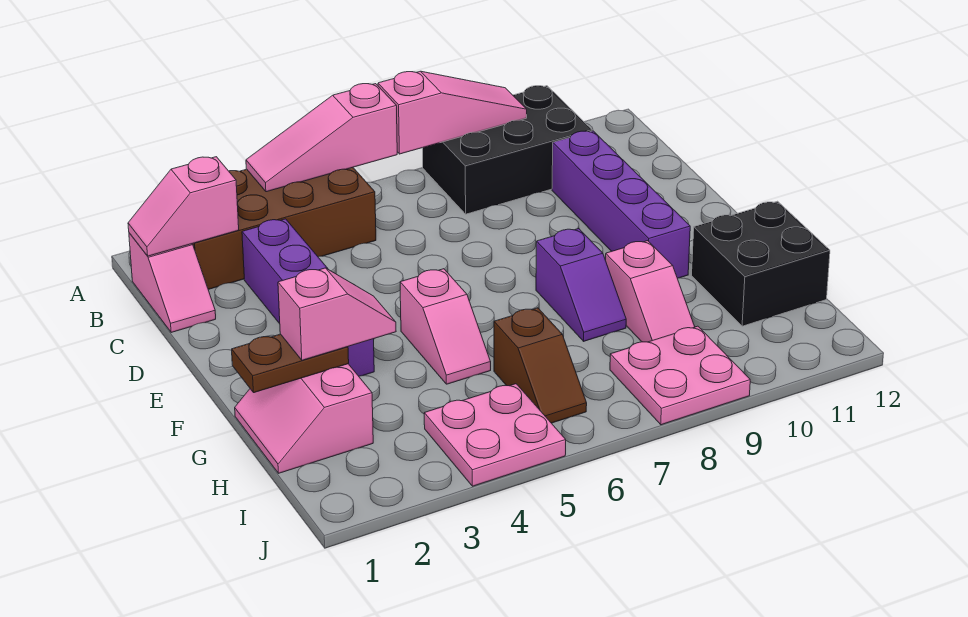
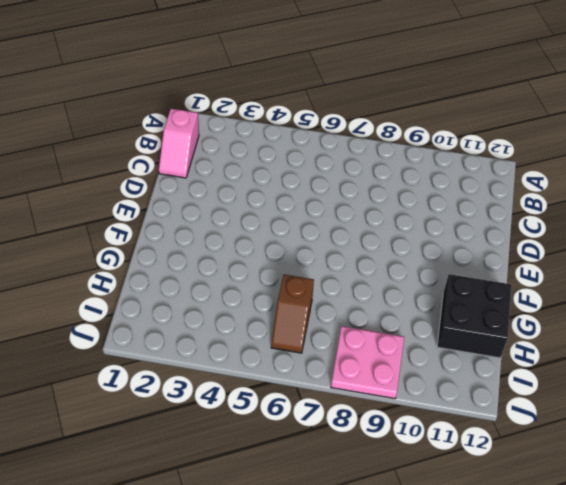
none -> brown 2x4 brick [193,167,376,289]
none -> black 2x3 brick [423,86,592,214]
none -> purple 1x4 brick [242,219,374,376]

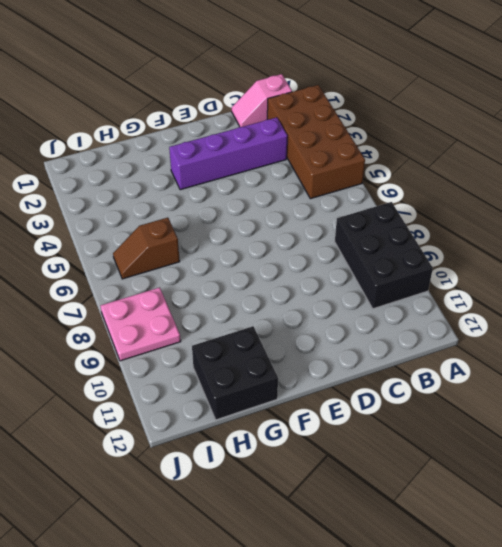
none -> purple 1x4 brick [552,131,690,278]
none -> pink 1x2 slope [400,269,491,384]
none -> purple 1x2 slope [536,229,626,341]

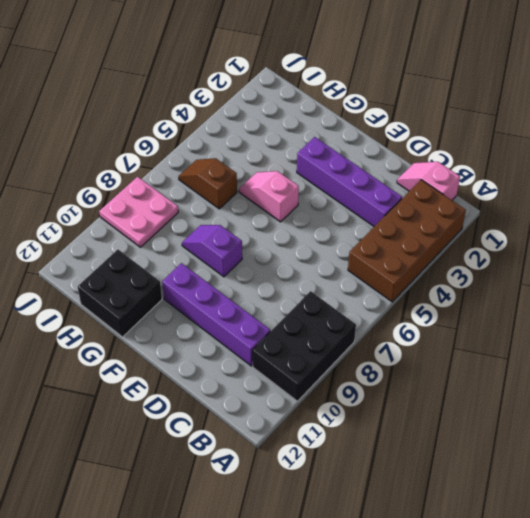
none -> pink 2x2 slope [235,364,373,473]
none -> pink 1x2 slope [605,241,695,342]
none -> pink 2x2 plate [424,384,566,486]

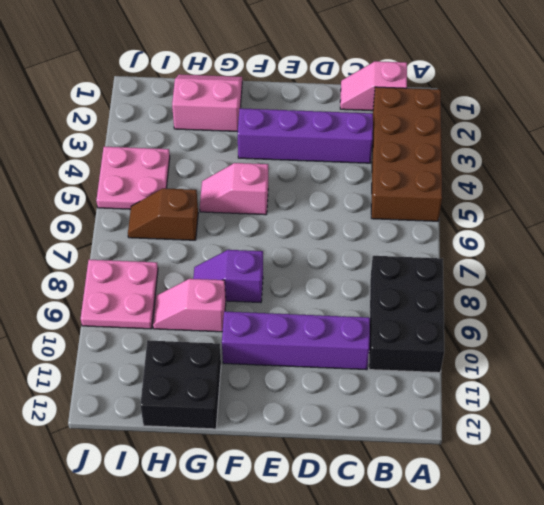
none -> pink 1x3 slope [246,84,397,192]
none -> pink 1x3 slope [378,71,527,154]
none -> pink 1x2 slope [128,157,239,256]

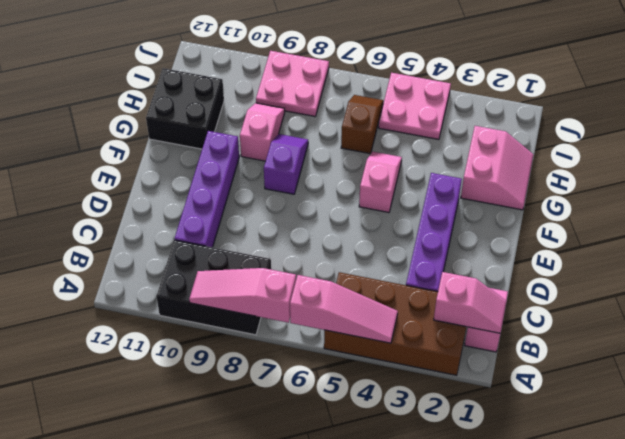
none -> brown 1x2 plate [232,334,349,393]
none -> pink 1x2 slope [278,268,396,360]

